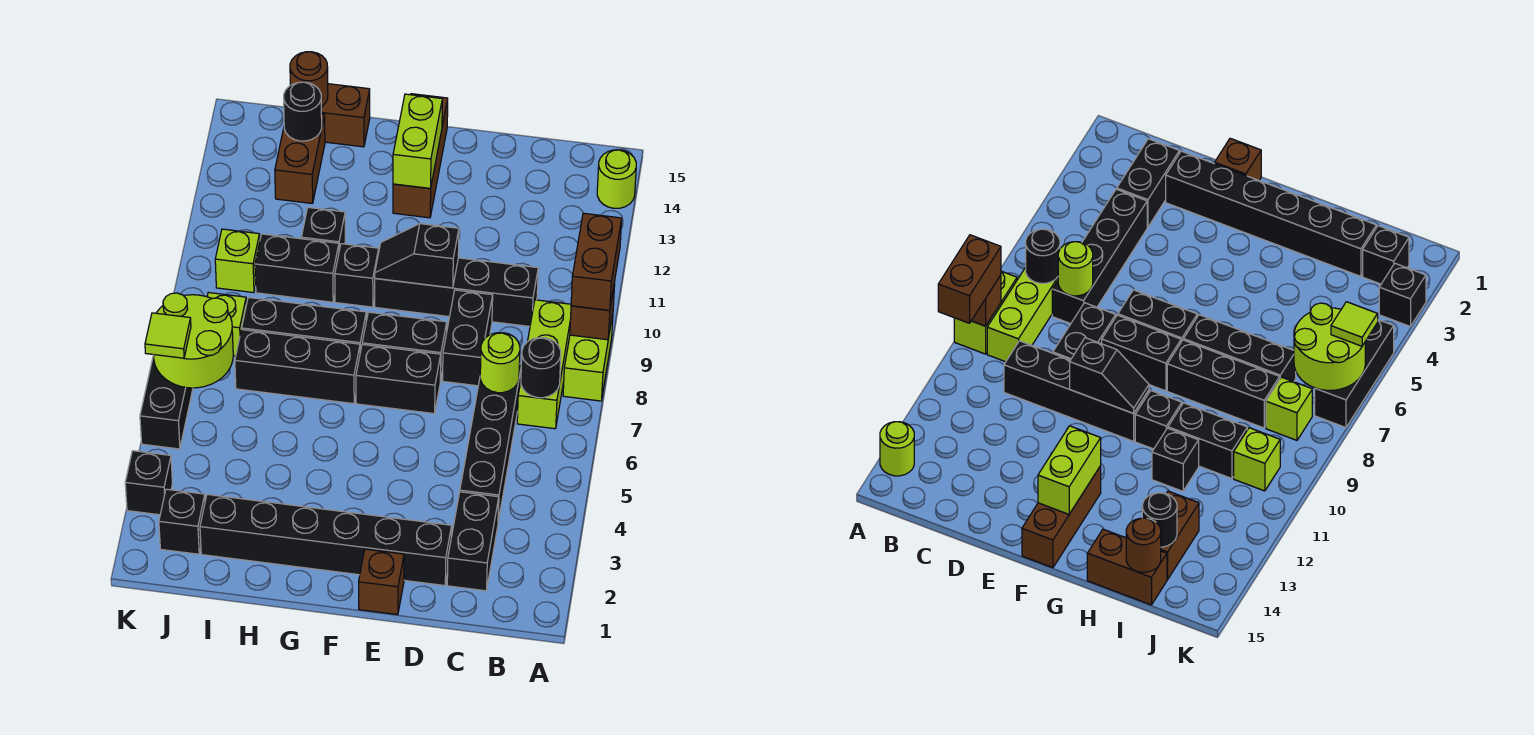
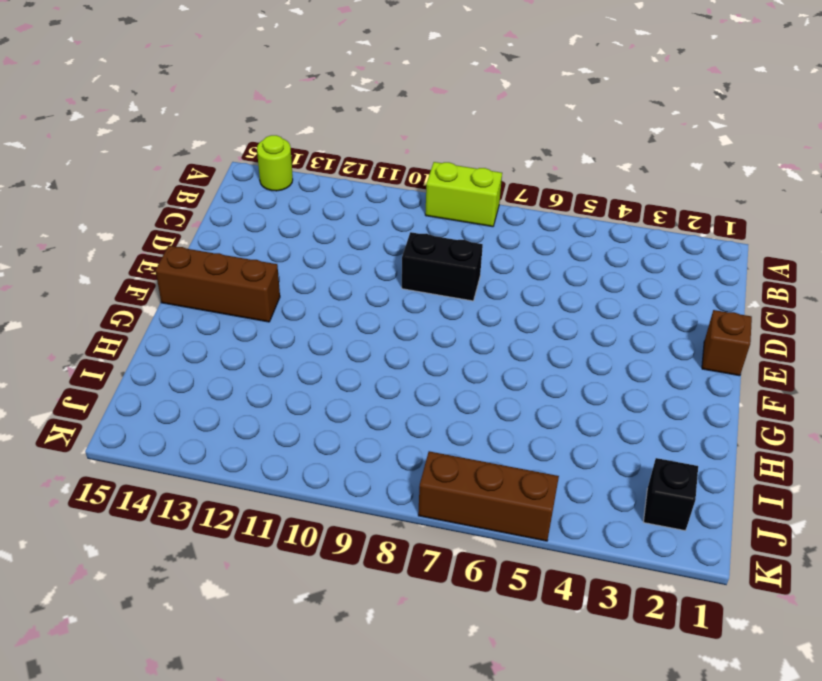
brown 1x3 brick [418,451,559,541] -> black 1x3 brick [140,355,193,449]
none -> lime 1x3 brick [517,300,571,429]
none -> black 1x2 brick [447,492,499,591]
none -> black 1x4 brick [460,364,521,521]
none -> black 1x4 brick [375,258,538,326]

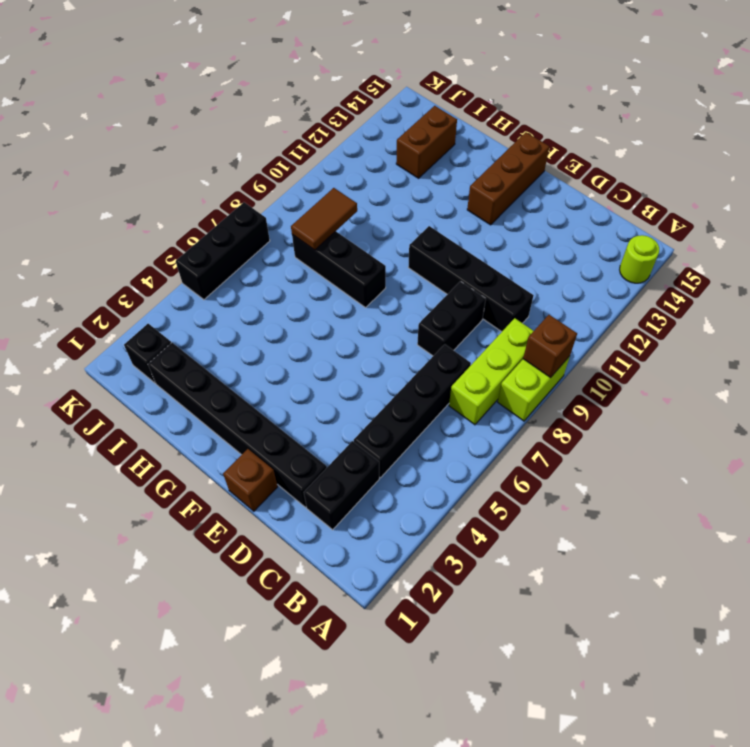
brown 1x2 tile [291,188,357,250] -> none
none -> black 1x2 brick [356,344,441,414]
none -> black 1x2 brick [362,312,447,381]
none -> black 1x3 brick [235,330,360,404]
none -> black 1x1 brick [335,244,379,307]

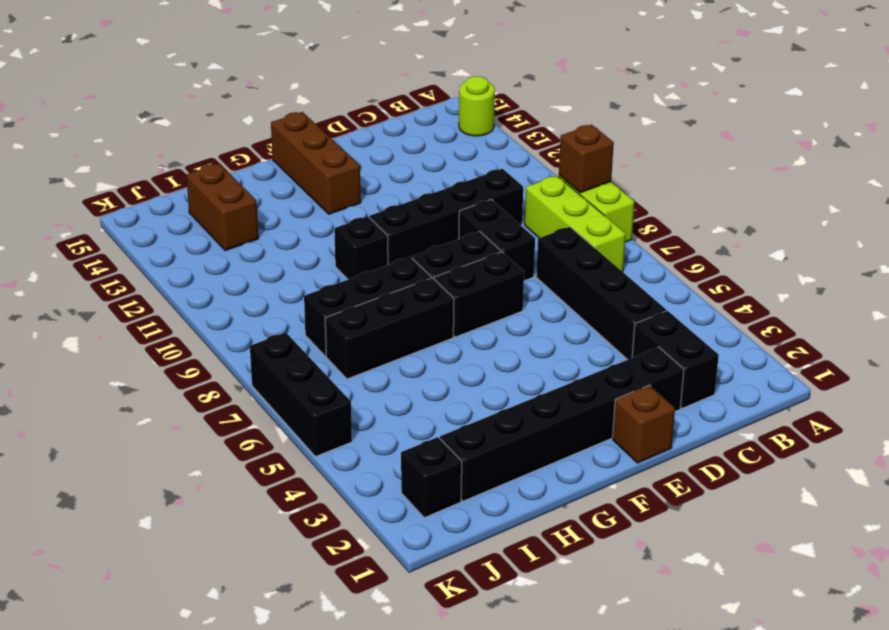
none -> black 1x2 brick [255,234,339,302]
none -> black 1x1 brick [301,207,345,250]
none -> brown 1x2 brick [321,84,370,147]
none -> lime 1x1 brick [207,293,246,356]

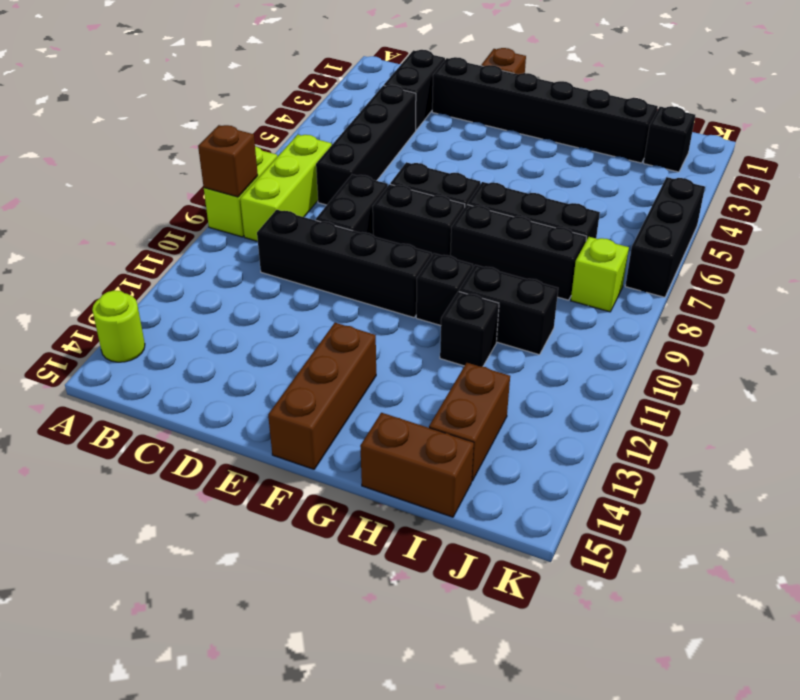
none -> lime 1x1 brick [215,229,260,293]
none -> black 1x1 brick [125,451,172,515]
none -> black 1x1 round brick [521,338,561,398]
none -> lime 1x1 round brick [480,333,520,393]

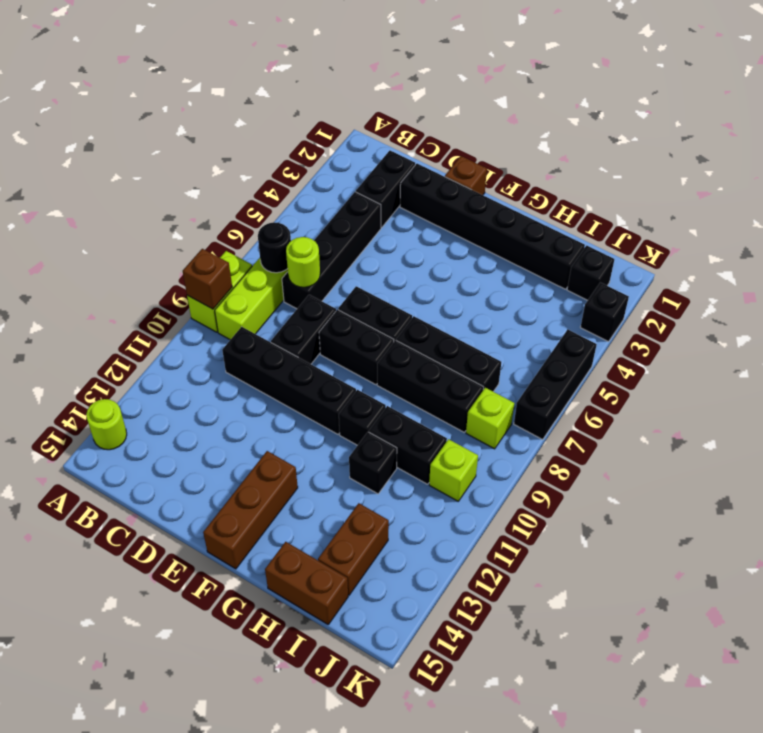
none -> black 1x2 slope [375,224,459,288]
none -> lime 1x2 brick [393,94,442,188]
none -> black 1x1 round brick [284,82,322,141]
none -> brown 1x1 round brick [290,52,328,107]

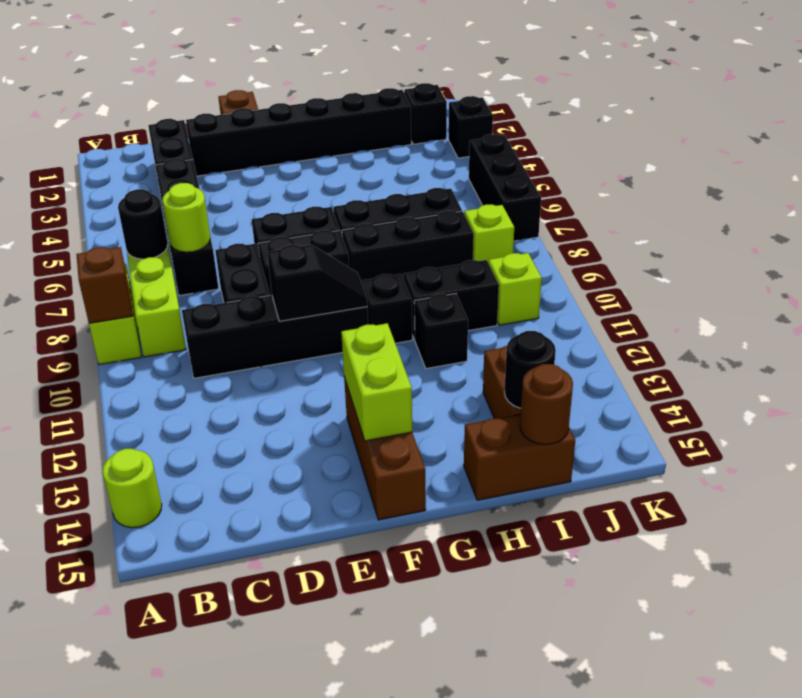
none -> lime 2x2 round brick [154,293,233,388]
none -> brown 1x2 brick [571,213,622,310]
none -> lime 1x1 tile [145,313,191,358]

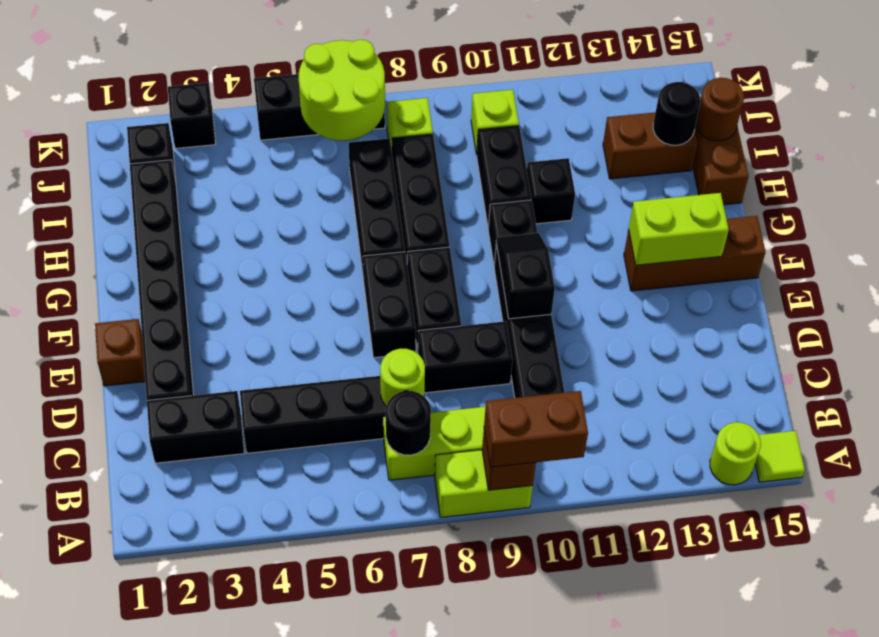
lime 1x1 tile [755,431,805,482] -> lime 1x1 tile moved to [145,313,191,358]

